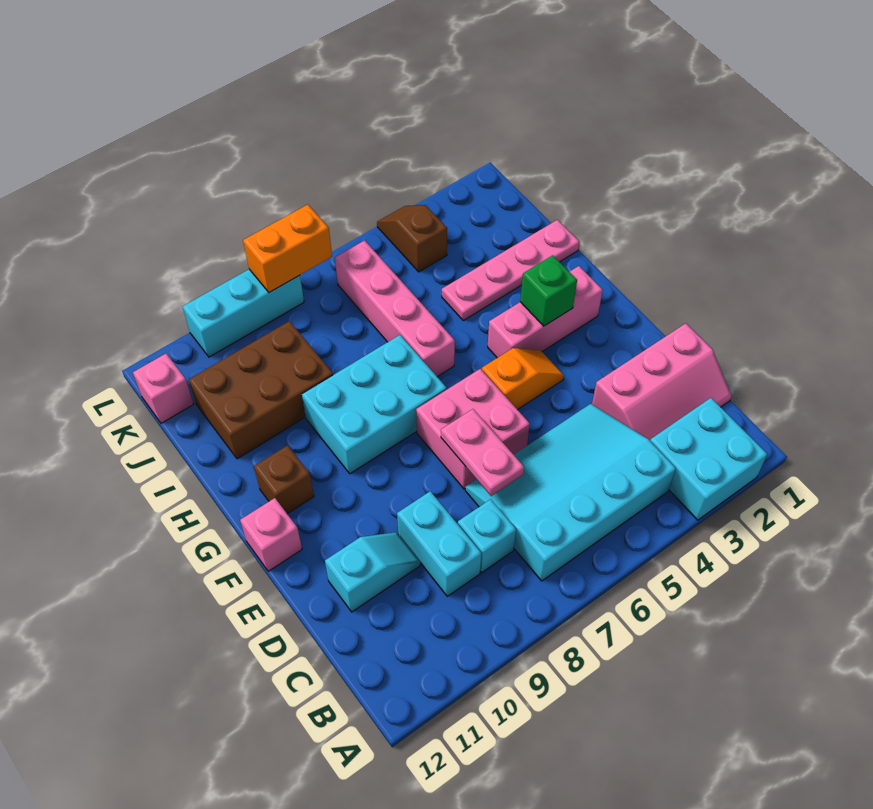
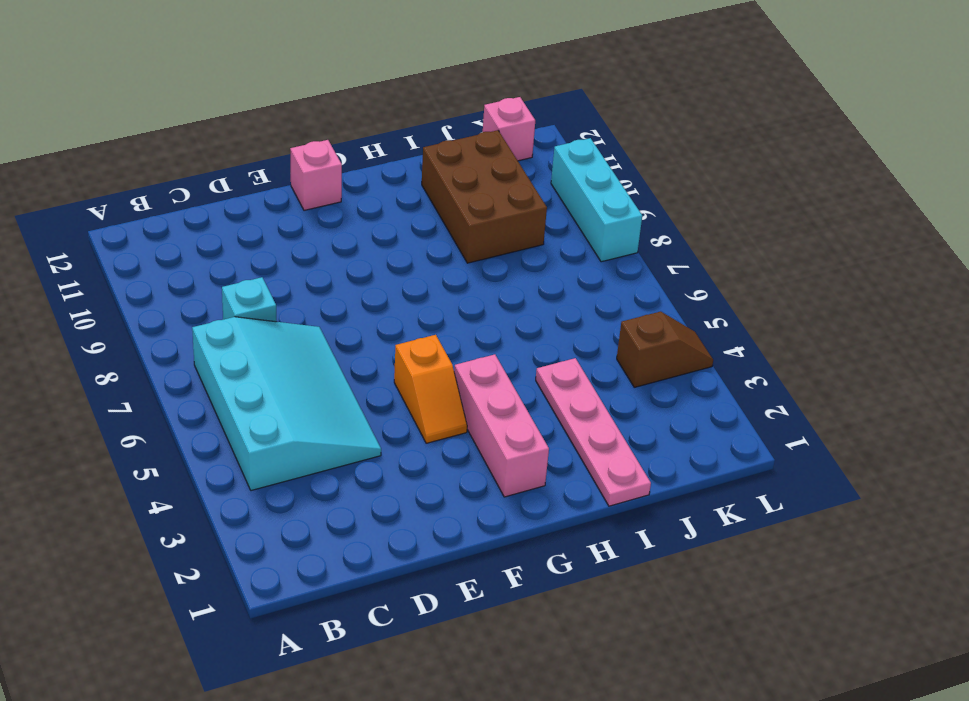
none -> cyan 2x2 brick [650,398,767,520]
none -> pink 2x3 slope [592,323,732,440]
none -> cyan 1x2 brick [397,491,481,596]

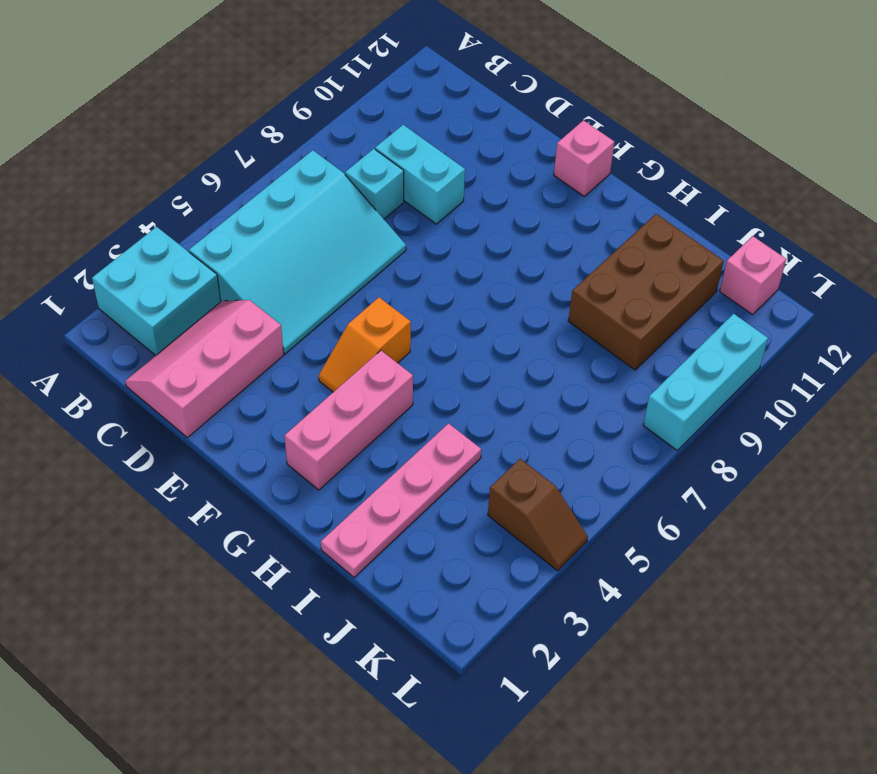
none -> cyan 1x2 slope [325,532,420,612]
none -> pink 2x2 brick [416,369,530,489]
none -> cyan 2x3 brick [302,335,447,474]

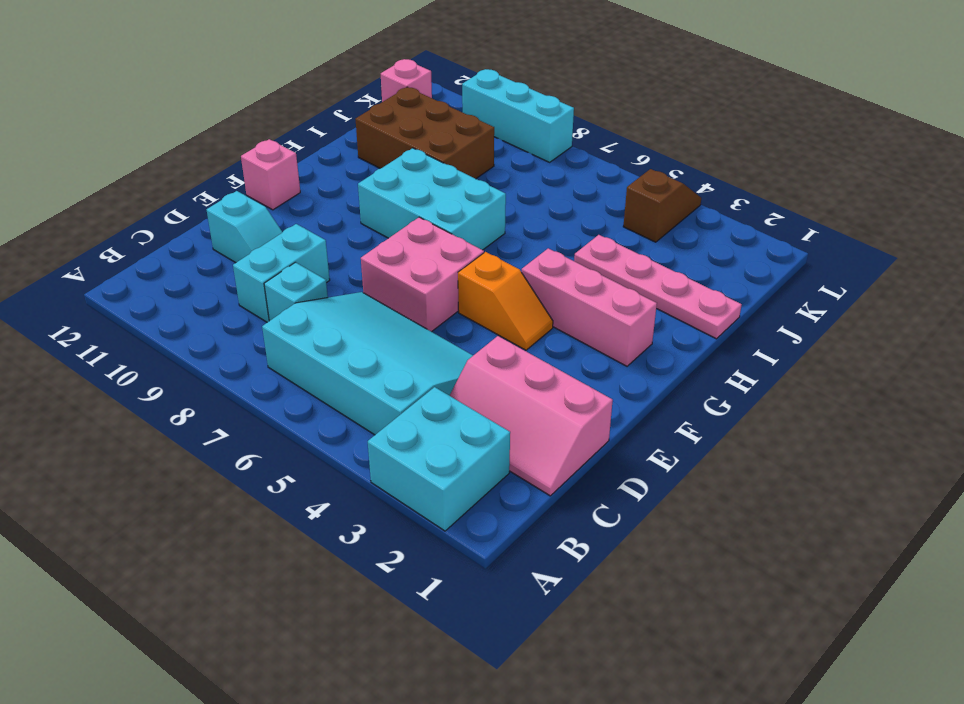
none -> brown 1x1 brick [254,445,314,514]
none -> pink 1x4 brick [335,240,455,377]
none -> pink 1x2 plate [441,409,524,496]

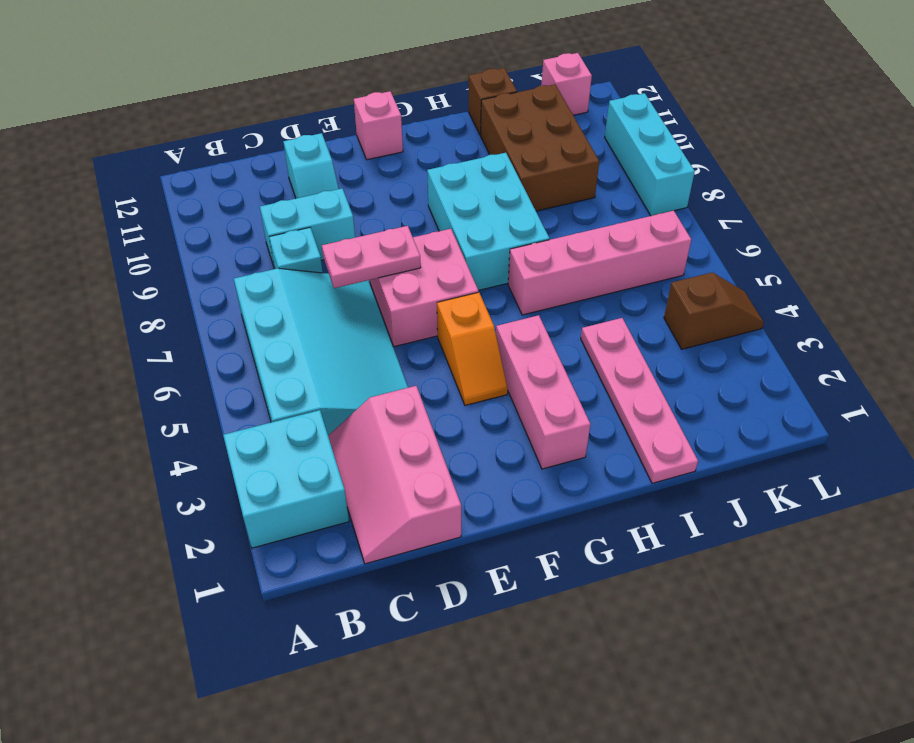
brown 1x1 brick [468,68,517,135] -> brown 1x1 brick moved to [254,445,314,514]
none -> green 1x1 brick [520,255,577,326]
none -> orange 1x2 brick [243,205,332,293]

